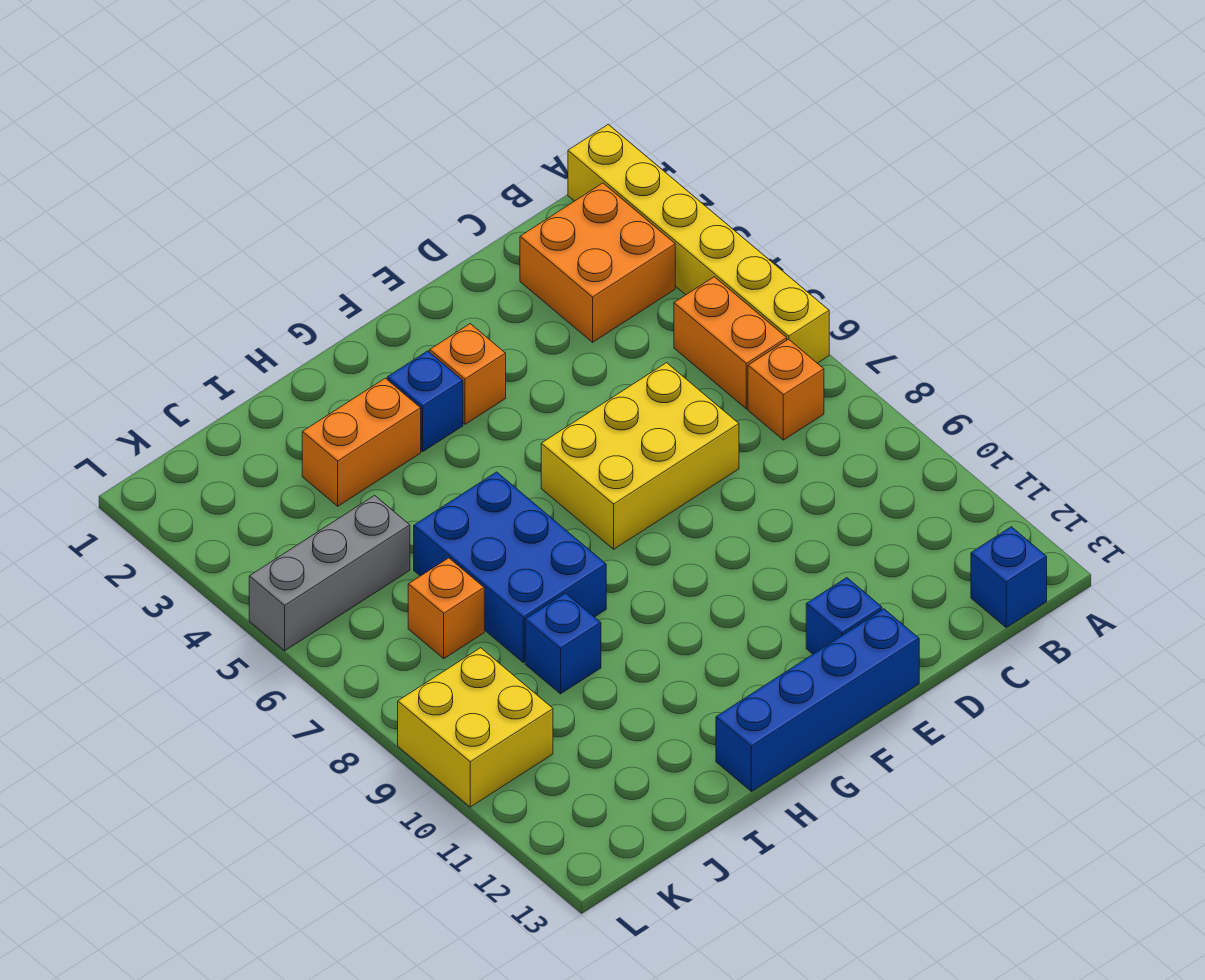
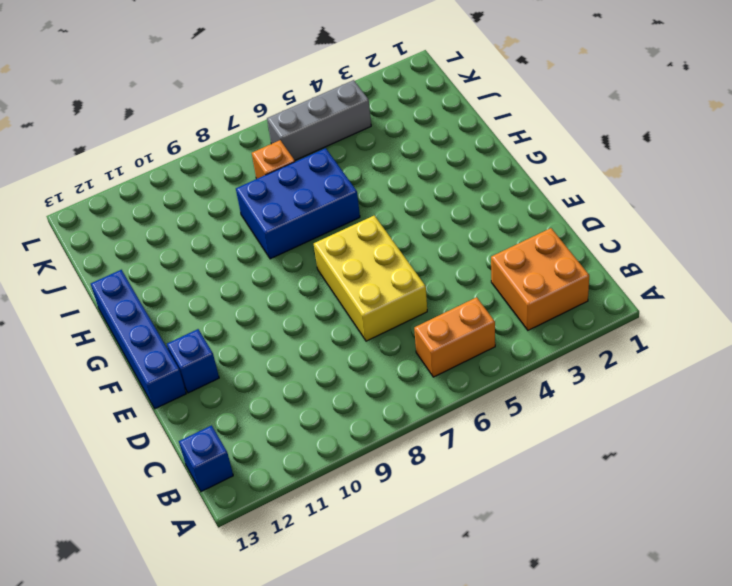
grey 1x3 brick [267,80,371,160] -> grey 1x3 brick turned to [249,495,410,651]
none -> yellow 1x6 brick [568,124,829,363]
none -> orange 1x1 brick [748,339,824,440]
none -> orange 1x1 brick [430,324,506,424]

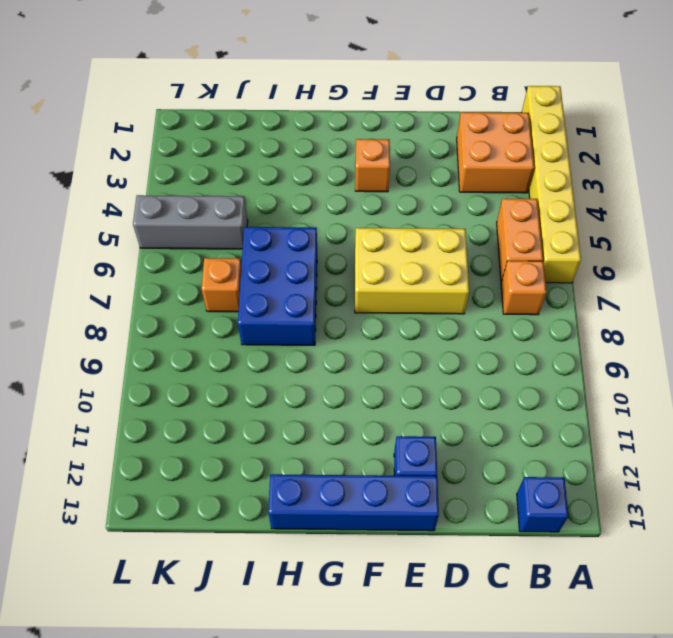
none -> blue 1x1 brick [387,351,463,451]
none -> orange 1x2 brick [302,378,421,506]
none -> blue 1x1 brick [525,593,601,694]

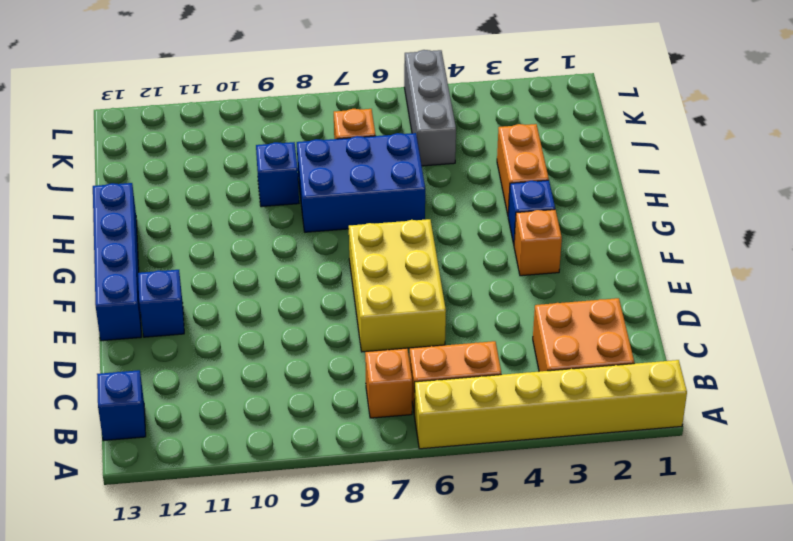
none -> yellow 2x2 brick [398,648,553,807]

